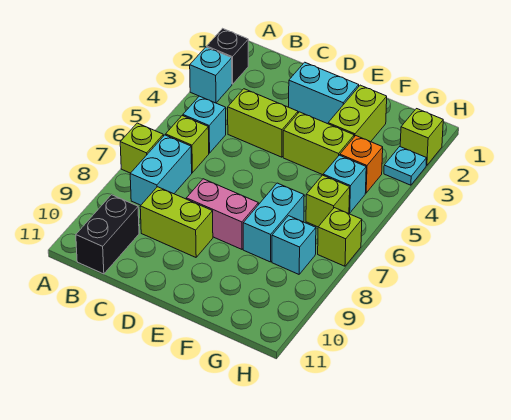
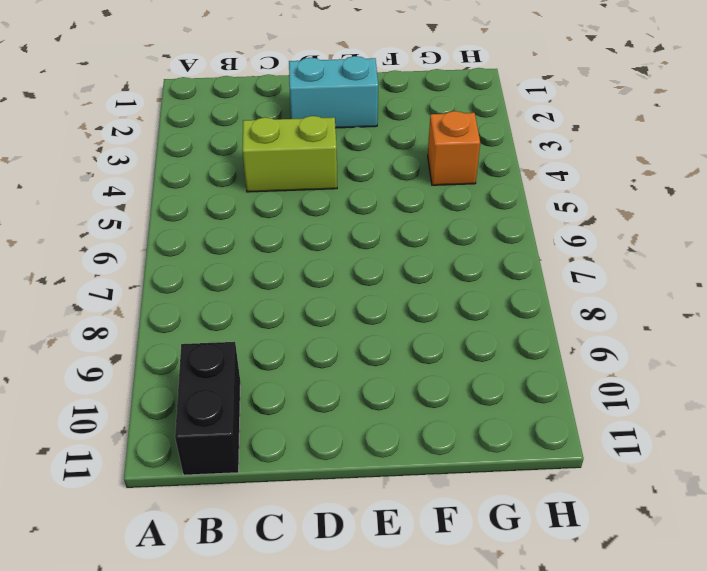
none -> black 1x1 brick [207,28,248,84]
none -> cyan 1x1 brick [190,47,232,103]
none -> lime 1x1 brick [120,123,163,173]

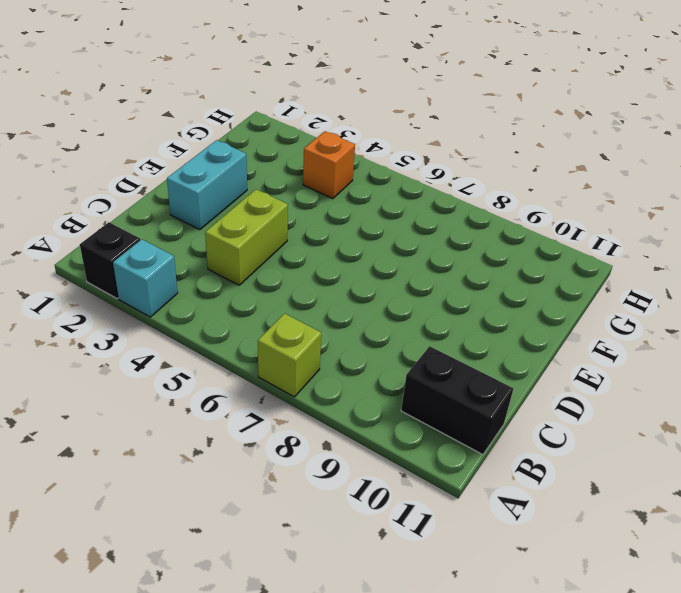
none -> cyan 1x1 brick [183,96,226,153]
none -> lime 1x1 brick [166,116,209,173]
none -> cyan 1x2 brick [130,135,192,205]

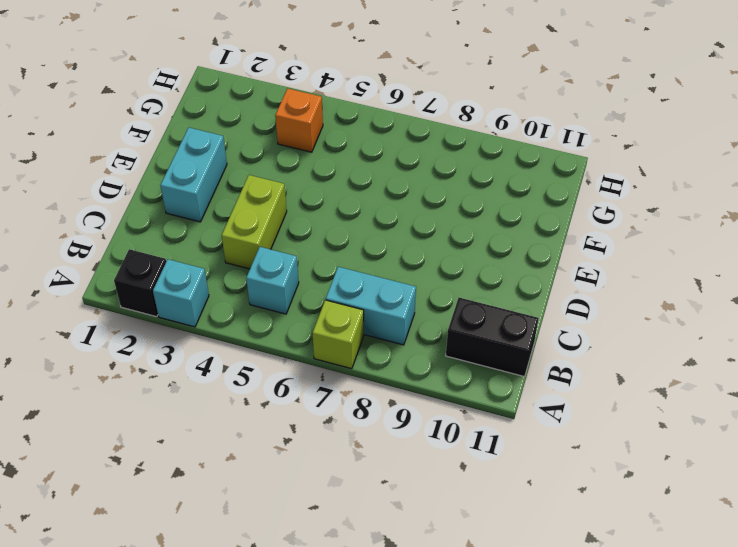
none -> lime 1x1 brick [166,116,209,173]
none -> lime 1x2 brick [140,187,213,257]
none -> pink 1x2 brick [186,179,258,249]

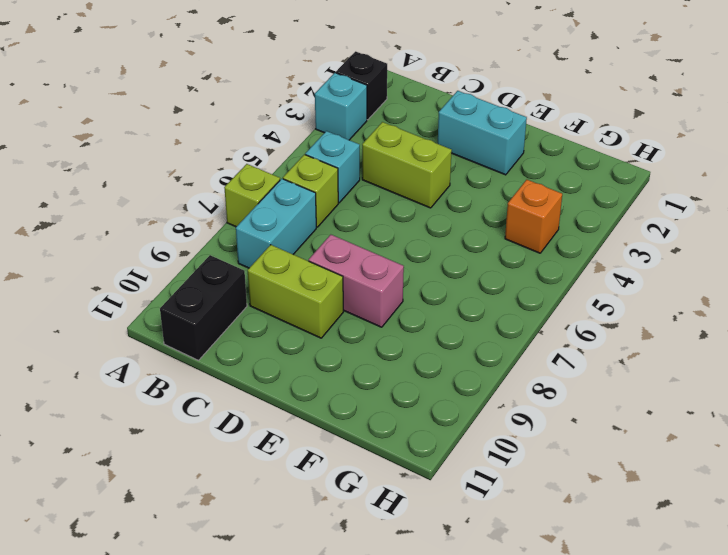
none -> lime 1x2 brick [283,112,354,175]
none -> lime 1x2 brick [328,85,387,142]
none -> cyan 1x2 brick [243,183,304,262]

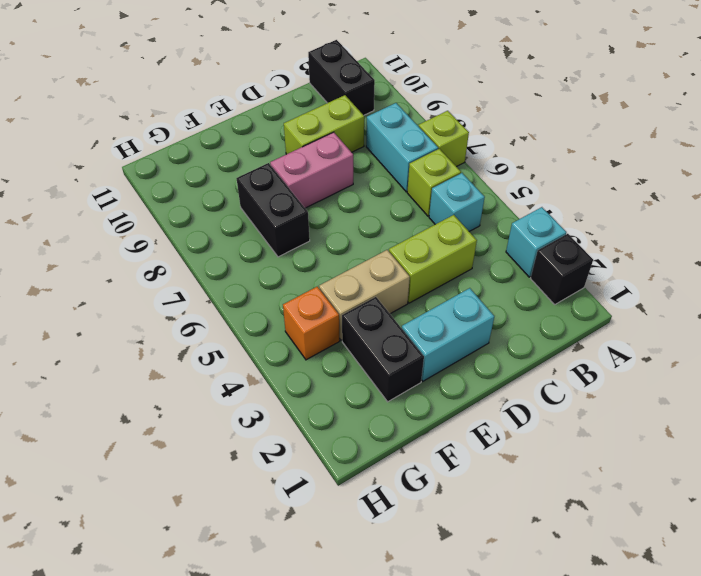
tan 1x2 brick [319,250,410,340] -> lime 1x2 brick [283,112,354,175]
black 1x2 brick [342,297,424,402] -> lime 1x2 brick [328,85,387,142]
black 1x2 brick [236,163,310,257] -> cyan 1x2 brick [243,183,304,262]
none -> cyan 1x1 brick [323,155,366,213]
none -> lime 1x1 brick [306,175,350,227]
none -> cyan 1x1 brick [272,216,316,274]

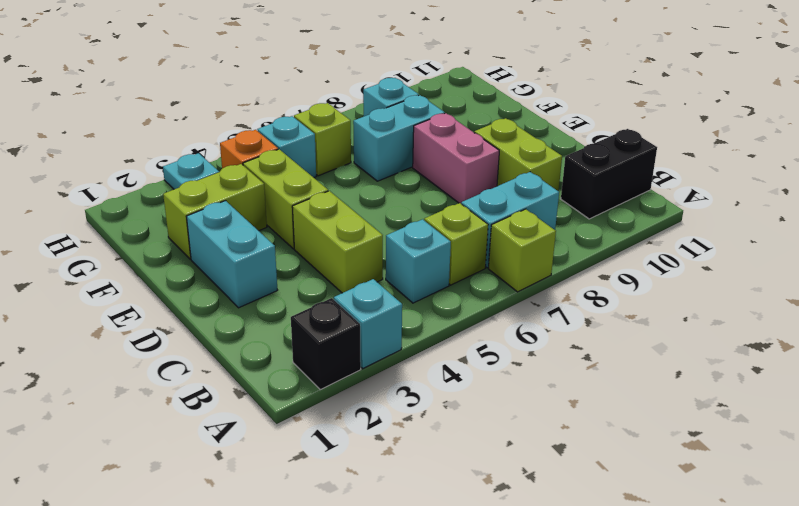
none -> lime 1x1 brick [400,109,443,166]
none -> lime 1x1 brick [318,208,362,266]

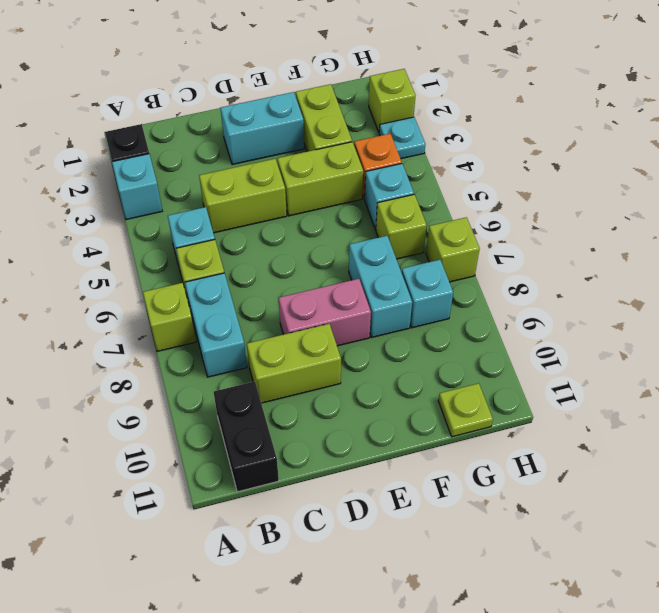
lime 1x1 plate [438,383,493,437] -> none

